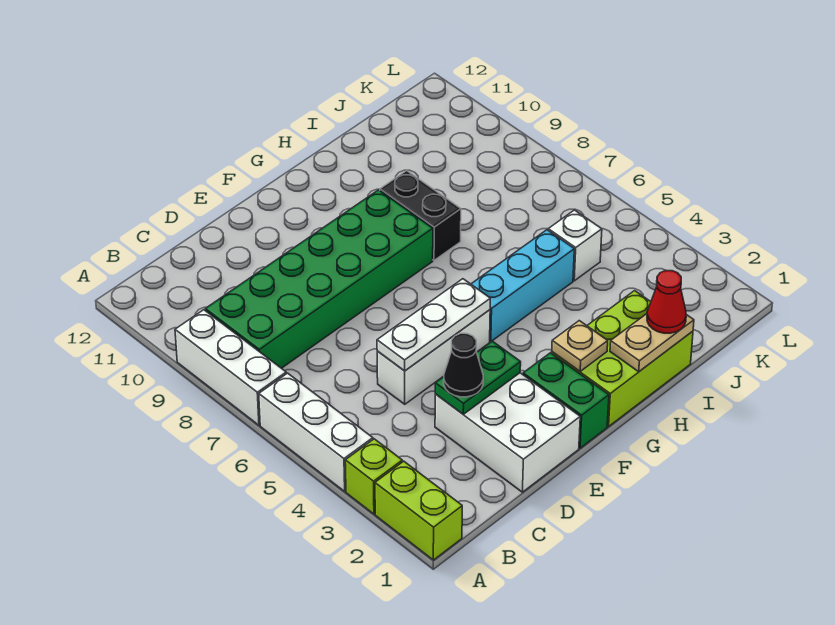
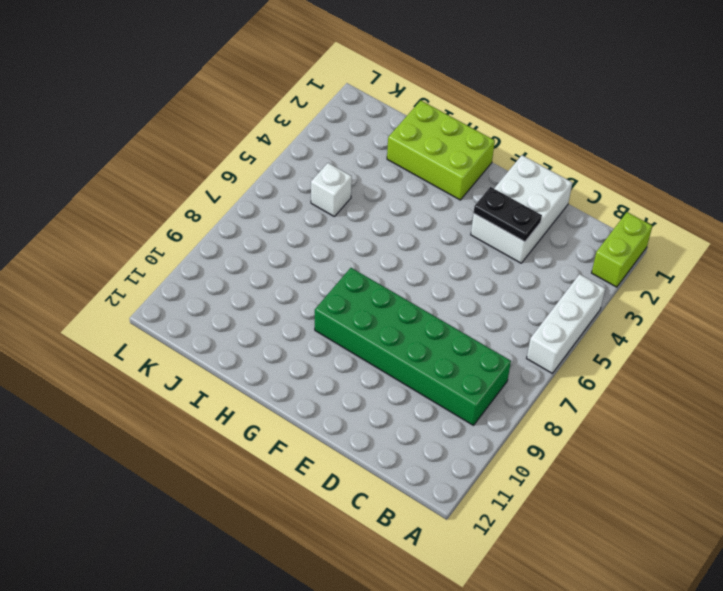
black 1x2 plate [474,187,542,242] -> green 1x2 plate [435,341,521,414]
none -> lime 1x1 brick [345,439,402,514]
none -> white 1x3 brick [175,310,286,425]
none -> white 1x3 brick [377,310,490,404]

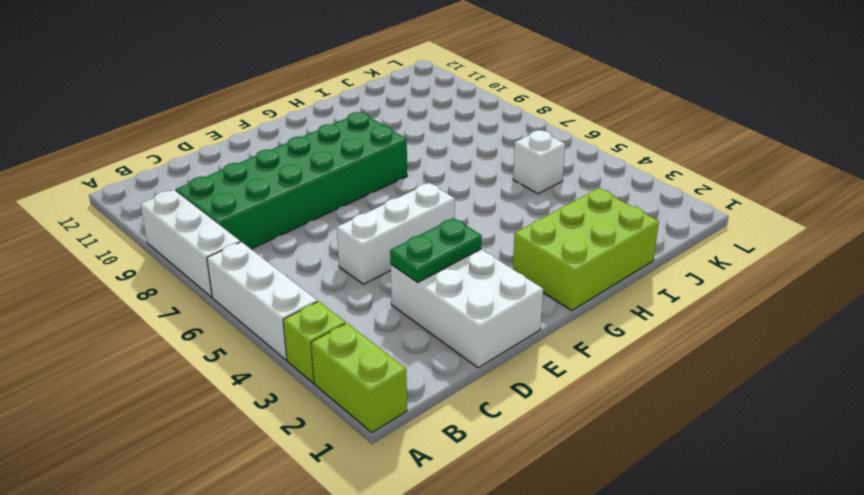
none -> green 1x2 brick [523,353,609,448]
none -> cyan 1x3 brick [471,230,574,342]
none -> black 1x2 brick [380,171,461,260]

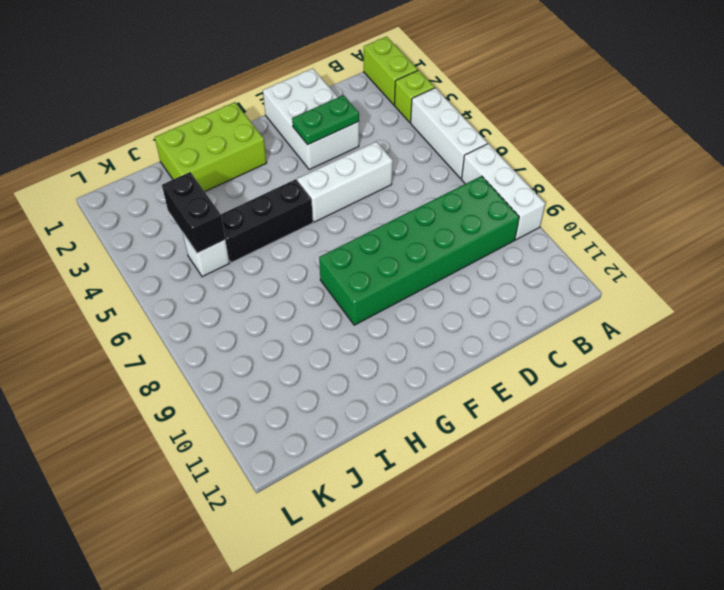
black 1x3 brick [221,179,313,263] -> cyan 1x3 brick [471,230,574,342]
black 1x2 brick [162,172,225,253] -> black 1x2 brick moved to [380,171,461,260]
none -> green 1x2 brick [523,353,609,448]
none -> white 1x3 plate [377,279,490,371]
none -> tan 1x1 plate [552,321,608,371]

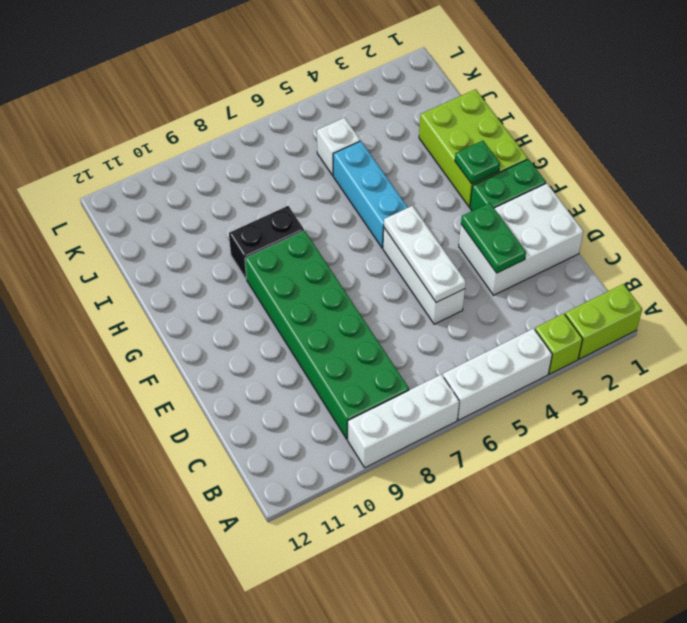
green 1x1 plate [455,141,500,184] -> tan 1x1 plate [552,321,608,371]
none -> tan 1x2 plate [610,314,694,372]
none -> black 1x1 cone [444,333,483,397]
none -> red 1x1 cone [647,271,686,333]

